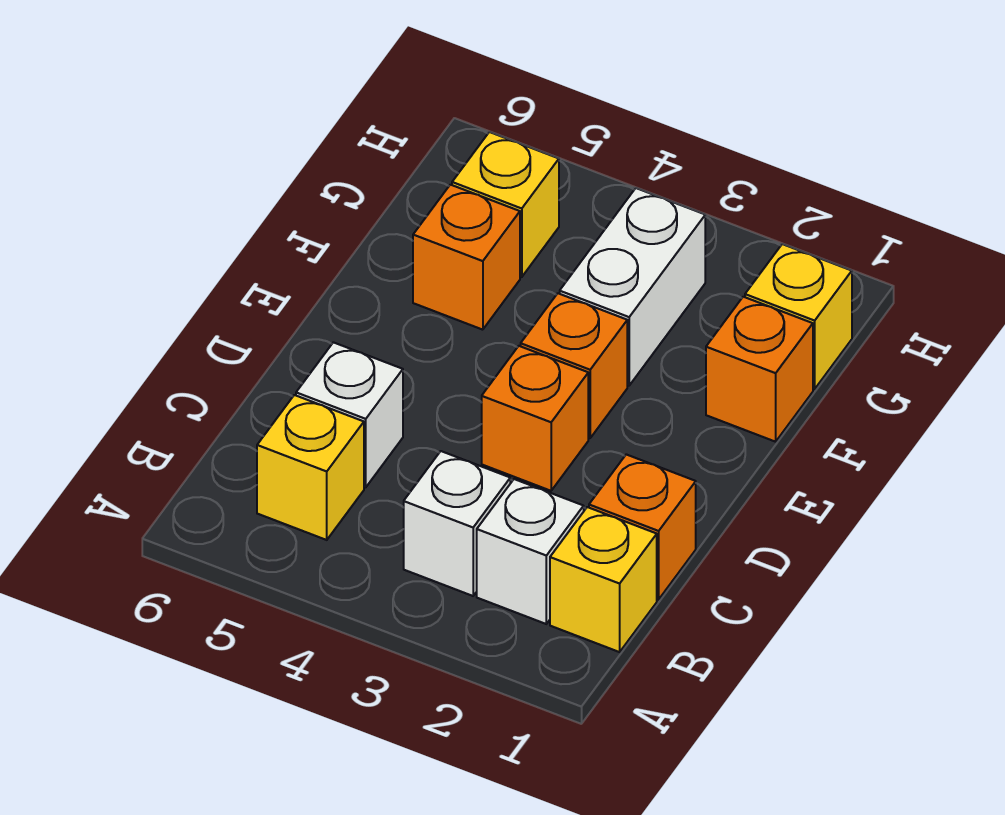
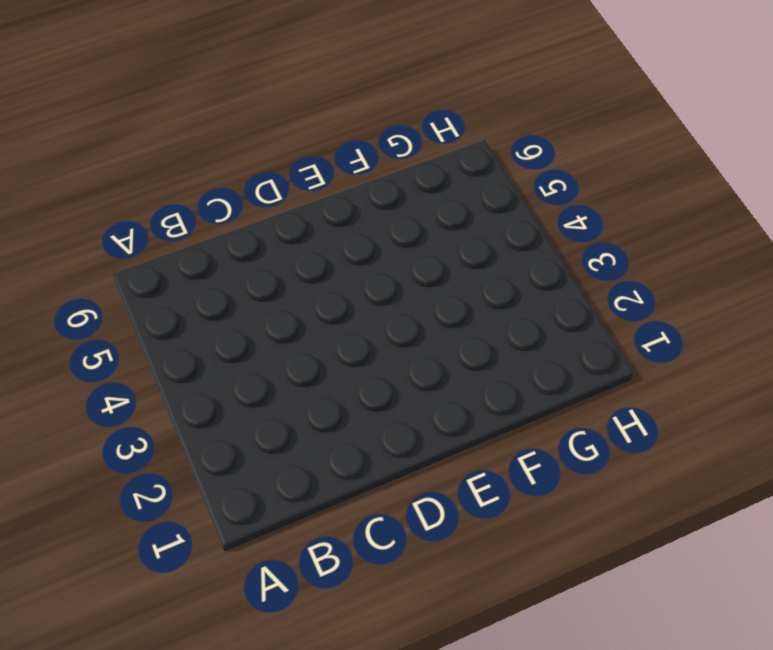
none -> yellow 1x1 brick [550,507,657,652]
none -> white 1x1 brick [477,479,584,624]
none -> white 1x1 brick [404,451,510,596]

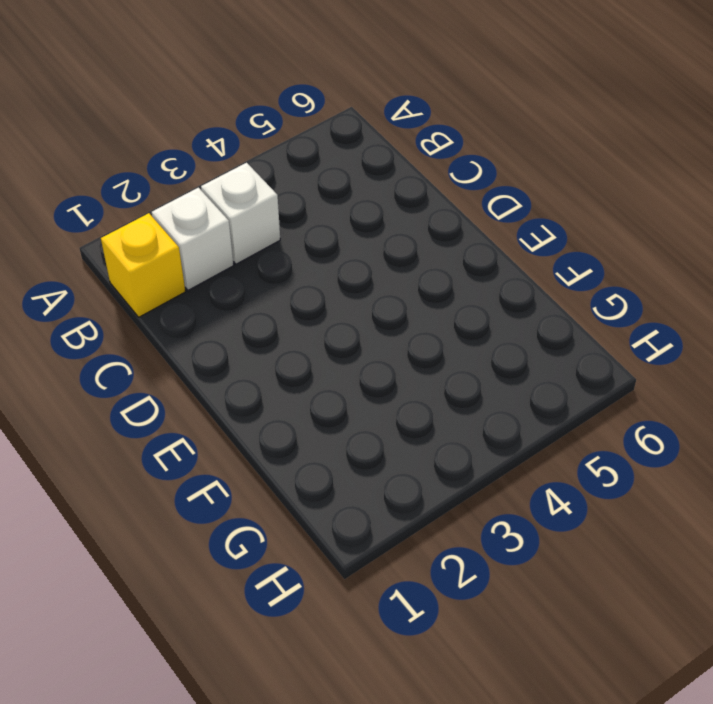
none -> yellow 1x1 brick [257,395,364,540]
none -> orange 1x1 brick [589,454,696,599]
none -> white 1x1 brick [296,342,403,487]

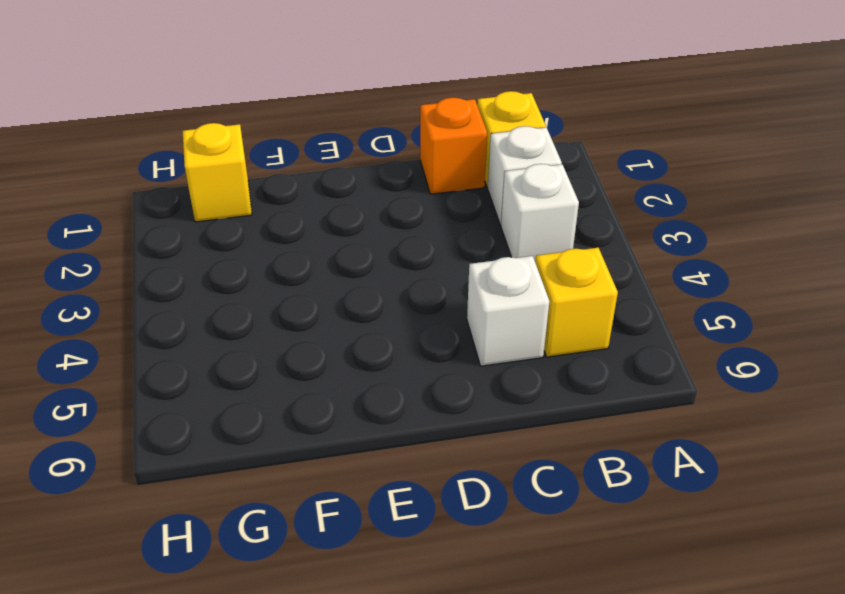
none -> orange 1x1 brick [482,346,588,491]
none -> orange 1x1 brick [521,293,627,438]
none -> orange 1x1 brick [706,297,813,442]

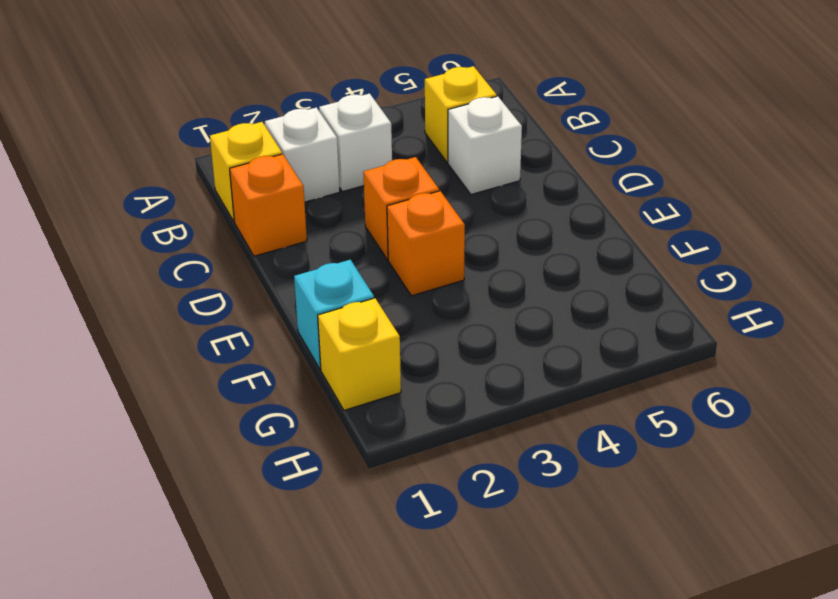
cyan 1x1 brick [294,260,374,369] -> orange 1x1 brick [706,297,813,442]
none -> white 1x2 brick [560,188,705,386]
none -> orange 1x1 brick [413,185,520,330]
none -> yellow 1x1 brick [452,132,559,277]

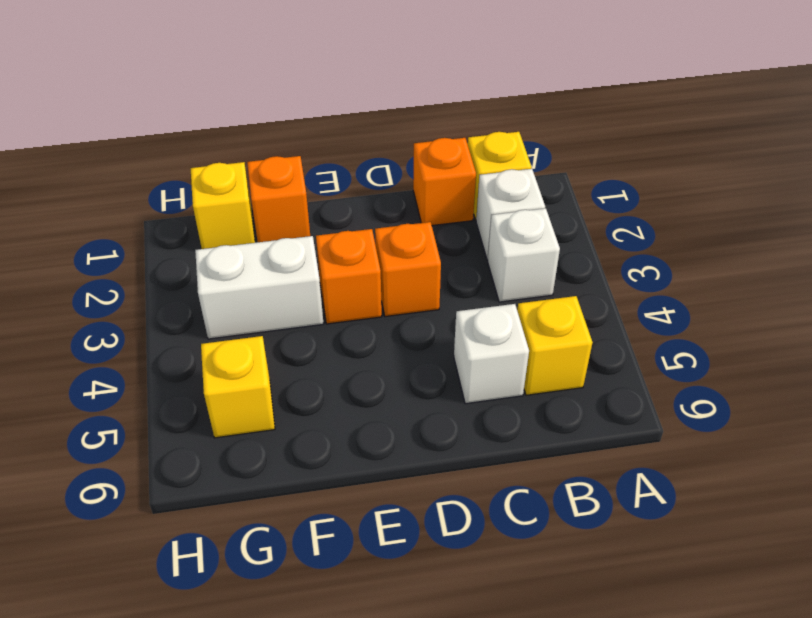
none -> orange 1x1 brick [413,185,520,330]

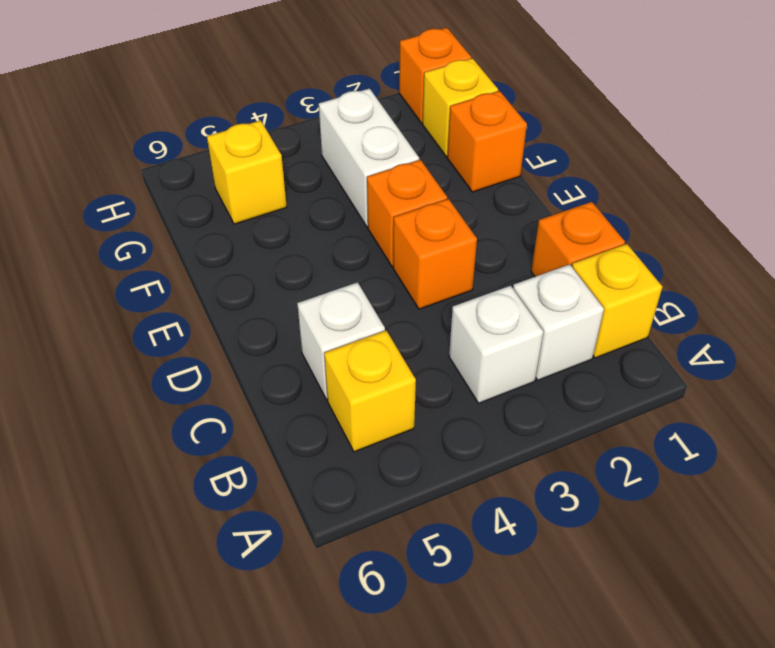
orange 1x1 brick [399,28,471,123] -> orange 1x1 brick moved to [413,185,520,330]

